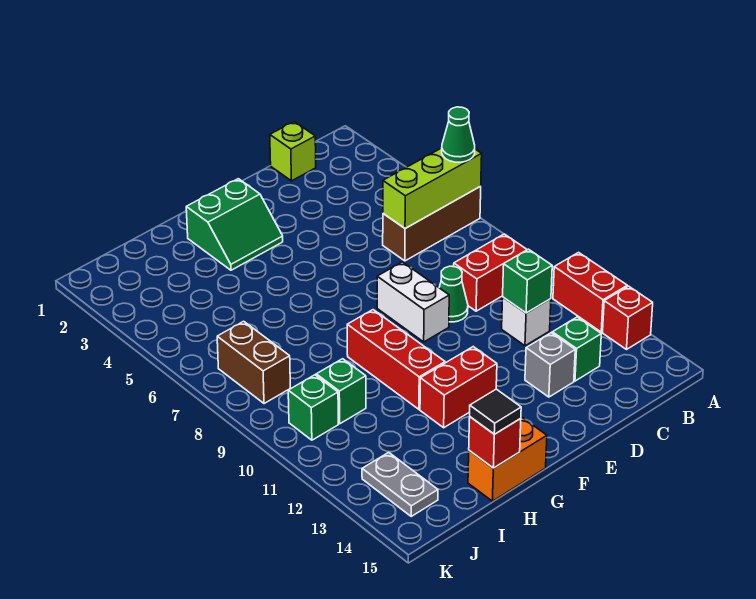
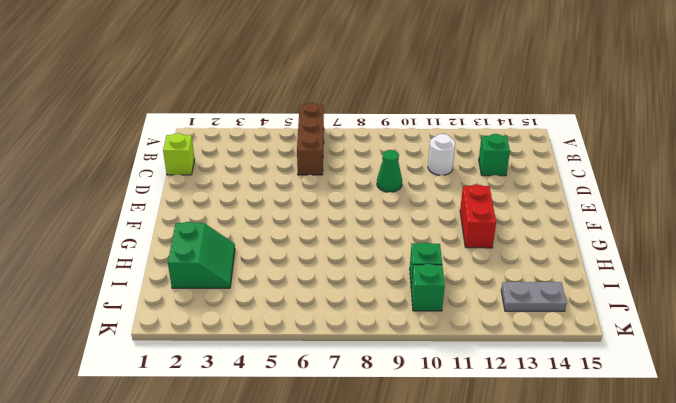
white 1x1 round brick [428,134,455,175] -> white 1x1 brick [502,297,551,346]
green 2x2 slope [168,222,235,288] -> green 2x2 slope moved to [186,179,283,270]
none -> red 1x2 brick [553,253,627,332]
none -> red 1x1 brick [603,286,653,349]
none -> red 1x2 brick [454,234,527,311]

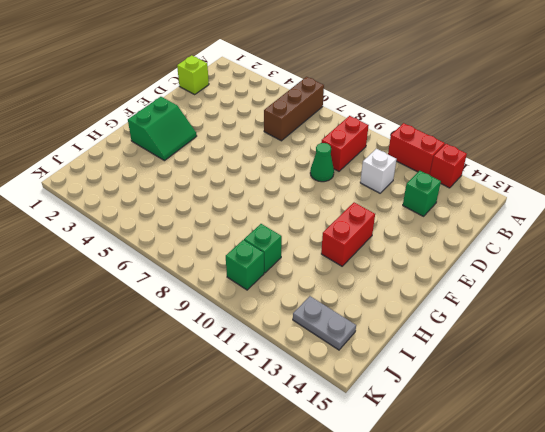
none -> grey 1x1 brick [525,333,575,397]
none -> white 1x2 brick [377,262,449,342]
none -> red 1x3 brick [347,310,445,409]

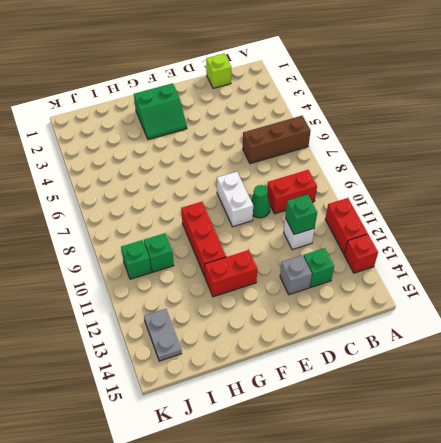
none -> orange 1x2 brick [468,418,547,501]
none -> brown 1x2 brick [217,321,290,404]
none -> lime 1x3 brick [383,148,482,229]

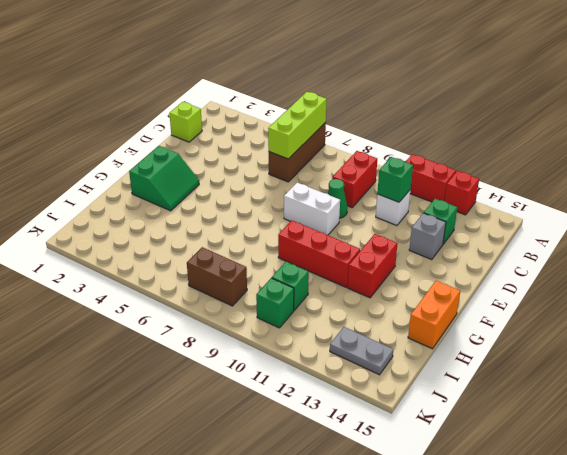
none -> red 1x1 brick [469,417,521,468]
none -> green 1x1 cone [442,107,475,162]
none -> black 1x1 tile [470,389,521,434]

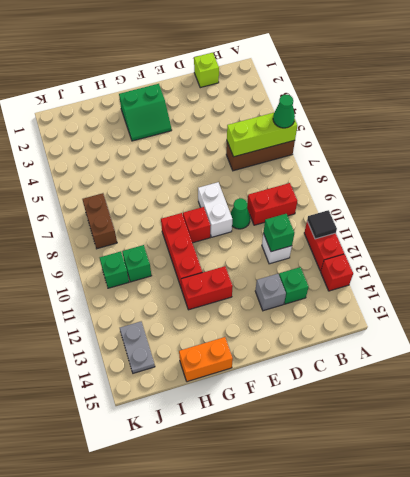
black 1x1 tile [307,210,337,239] -> black 1x1 tile moved to [470,389,521,434]
red 1x1 brick [183,207,211,243] -> red 1x1 brick moved to [469,417,521,468]

